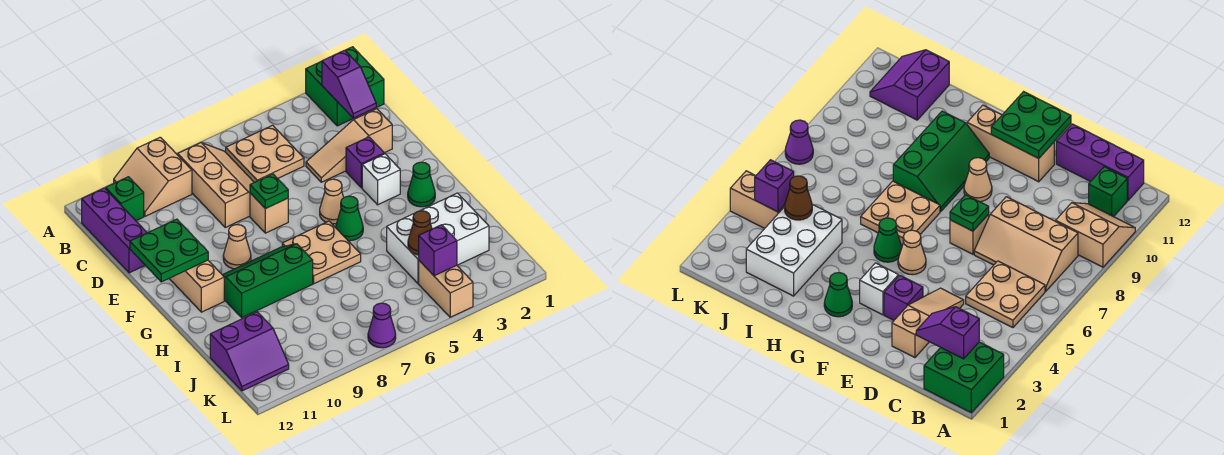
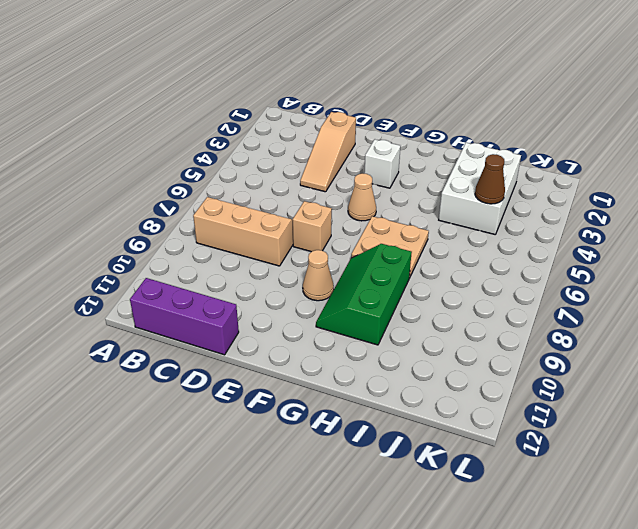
none -> green 2x2 brick [306,47,384,126]
none -> tan 2x2 slope [114,137,192,216]
none -> tan 2x2 plate [226,125,304,182]

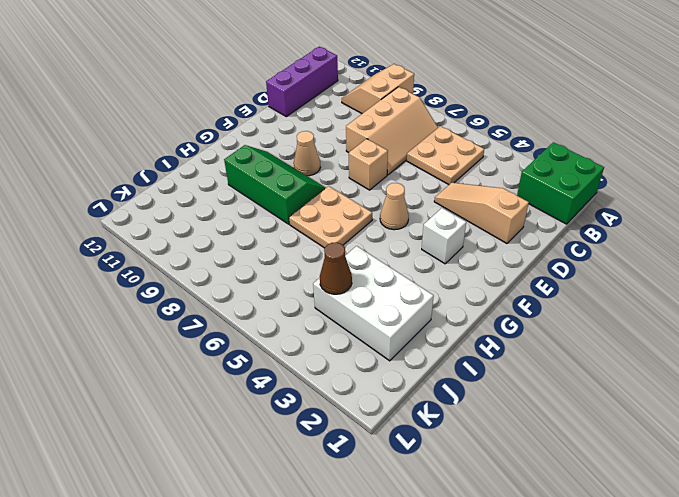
none -> green 1x1 brick [106,177,144,221]
none -> purple 1x1 brick [346,137,384,188]
none -> tan 1x3 brick [169,260,224,312]

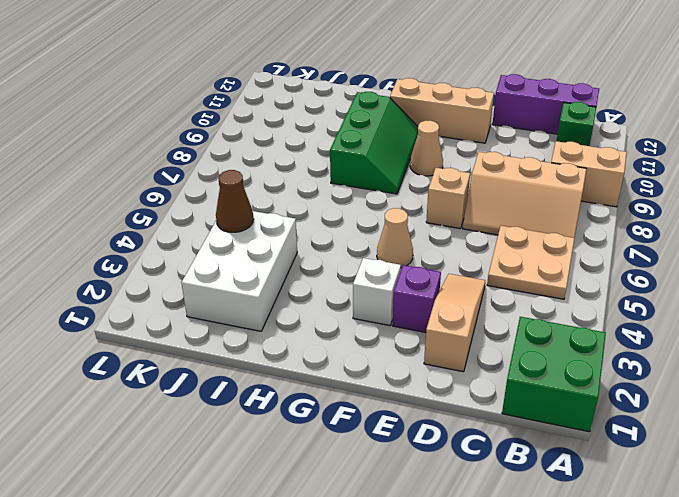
none -> green 1x1 cone [408,162,435,207]
none -> green 1x1 cone [336,196,363,241]
none -> tan 2x2 plate [282,221,361,284]

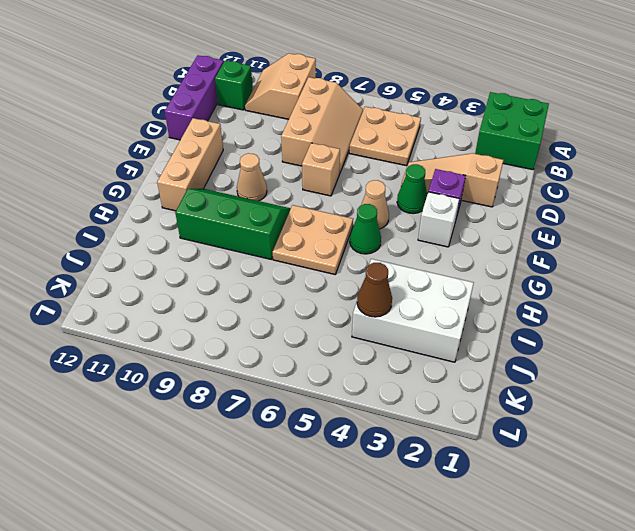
green 1x1 cone [397,164,427,214] -> green 1x1 cone moved to [408,162,435,207]
none -> purple 2x2 slope [210,312,289,391]
none -> tan 1x2 brick [419,261,473,317]
none -> purple 1x1 cone [368,303,396,348]

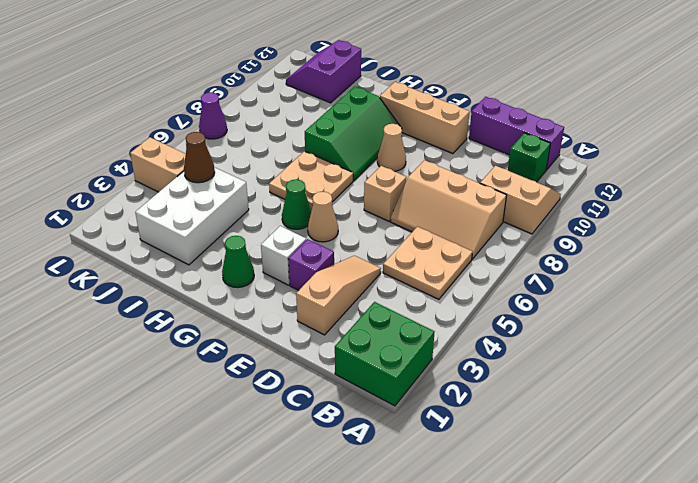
none -> purple 1x2 slope [322,50,376,118]
none -> green 1x1 plate [250,174,288,209]
none -> green 2x2 plate [130,219,208,282]

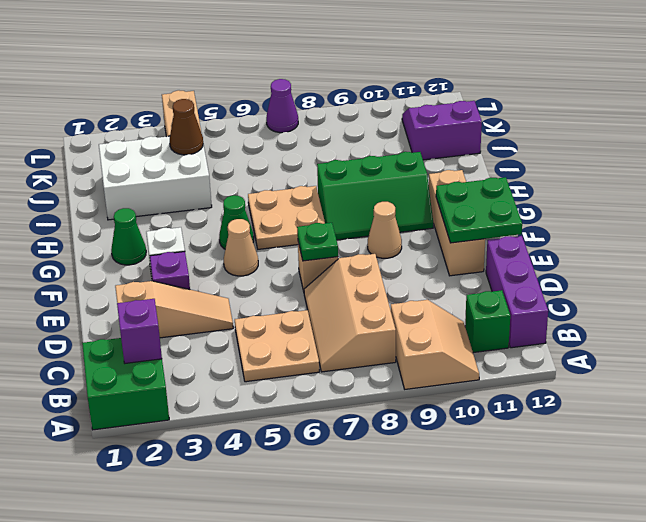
none -> purple 1x1 brick [419,225,457,276]

